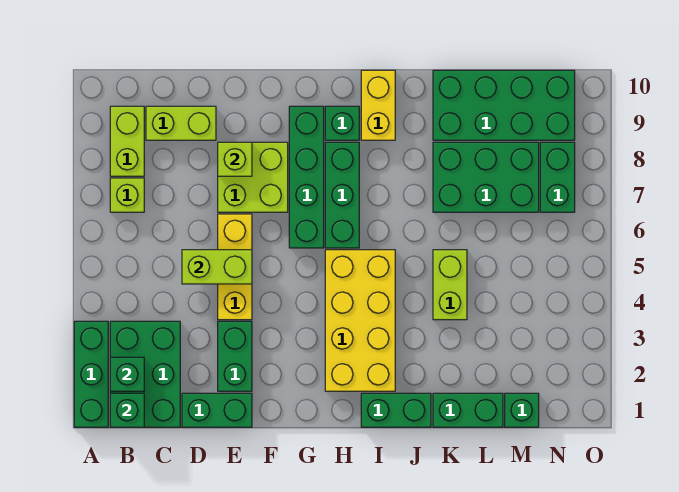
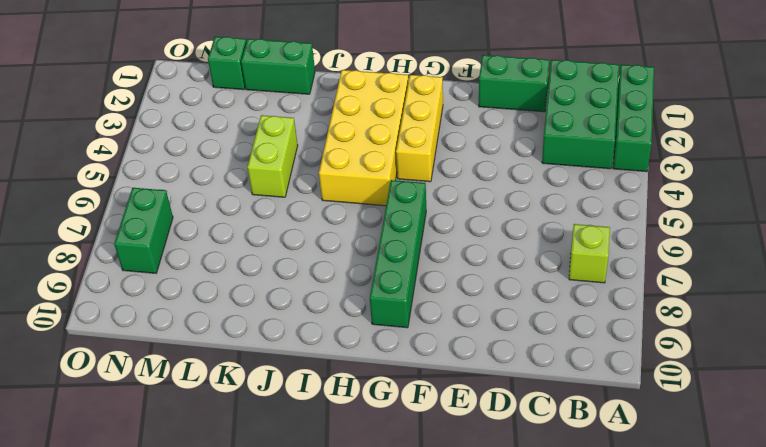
yellow 1x3 brick [396,75,443,182] -> yellow 1x3 brick moved to [218,214,252,320]
none -> lime 1x2 brick [110,106,144,176]
none -> lime 1x2 brick [146,106,216,140]
none -> green 1x2 brick [218,321,252,391]

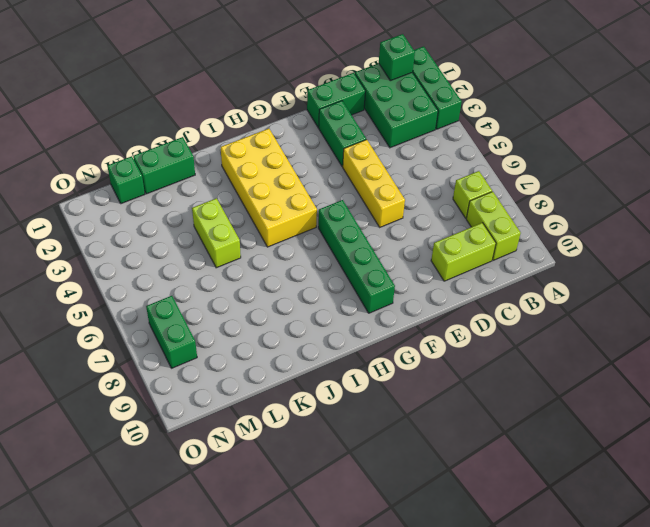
none -> lime 2x2 brick [218,142,288,212]
none -> green 1x3 brick [325,142,359,248]
none -> green 1x1 brick [325,106,359,140]

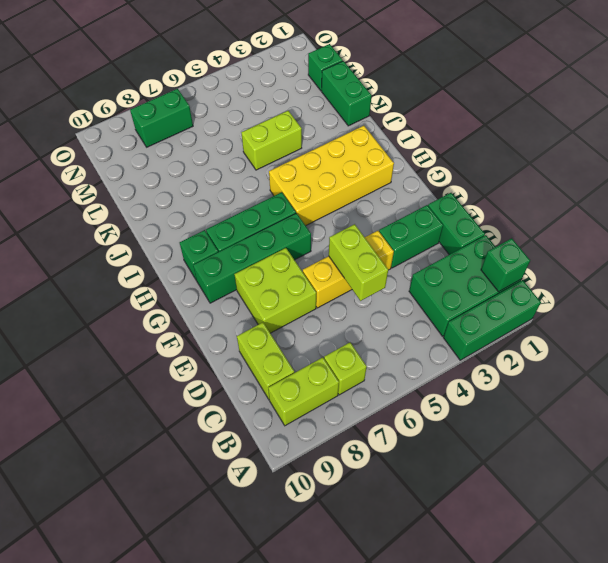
none -> green 1x2 brick [361,393,431,427]
none -> yellow 1x2 brick [361,70,395,140]
none -> green 2x3 brick [433,142,539,212]

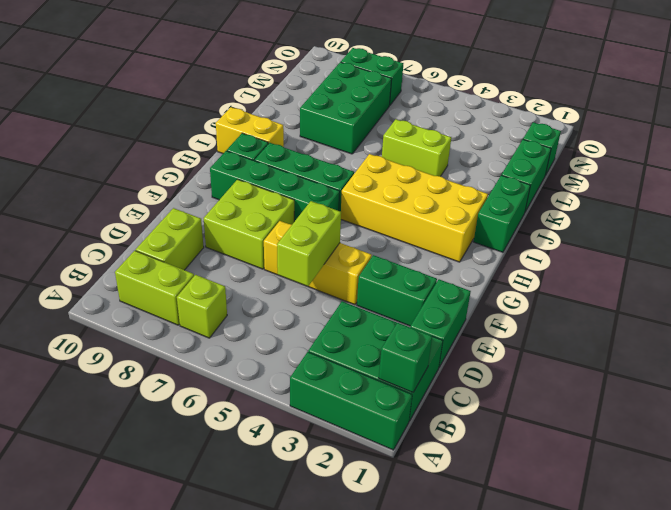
none -> green 2x4 brick [433,70,575,140]
none -> green 1x1 brick [110,357,144,391]
none -> lime 1x1 brick [218,142,252,176]

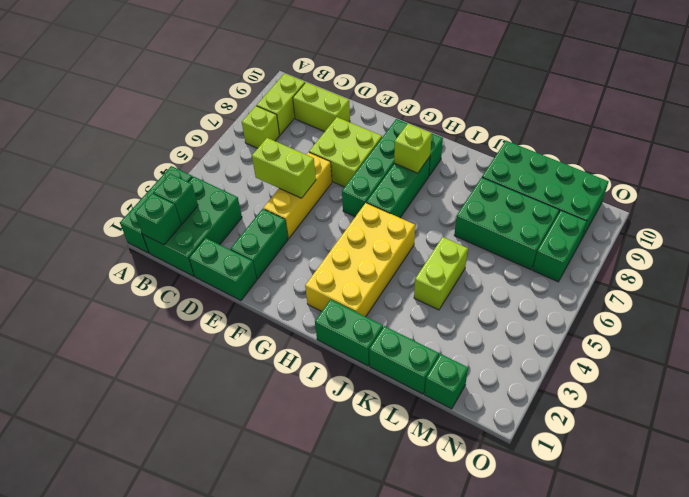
lime 1x1 brick [394,124,432,173] -> lime 1x1 brick moved to [218,142,252,176]
none -> yellow 1x2 brick [361,70,395,140]

